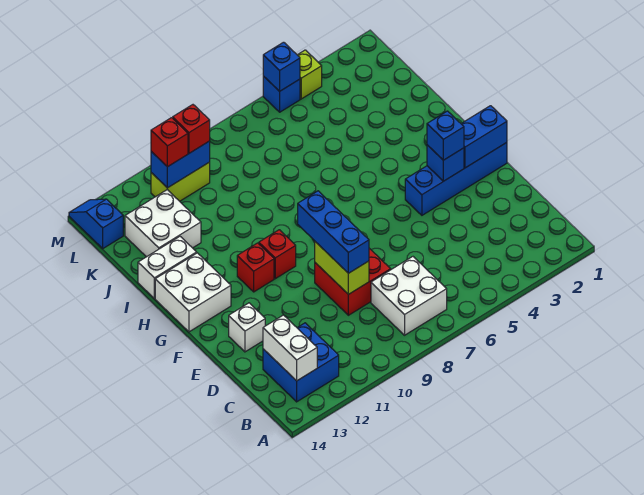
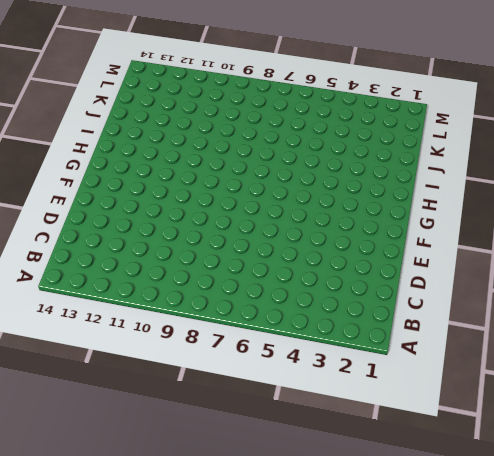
none -> white 2x2 brick [371,257,447,335]
none -> blue 2x2 brick [263,323,339,402]
none -> red 2x2 brick [315,248,391,315]

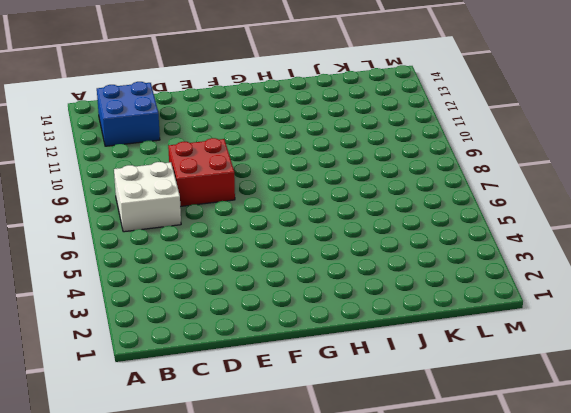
none -> white 1x1 brick [229,303,265,352]
none -> blue 1x4 brick [405,143,507,215]
none -> red 1x1 brick [259,230,296,279]

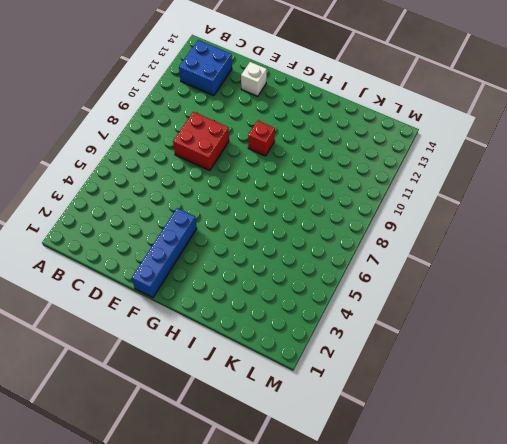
none -> white 2x2 brick [371,257,447,335]
none -> red 1x1 brick [237,243,274,292]
none -> white 2x2 brick [155,253,231,332]

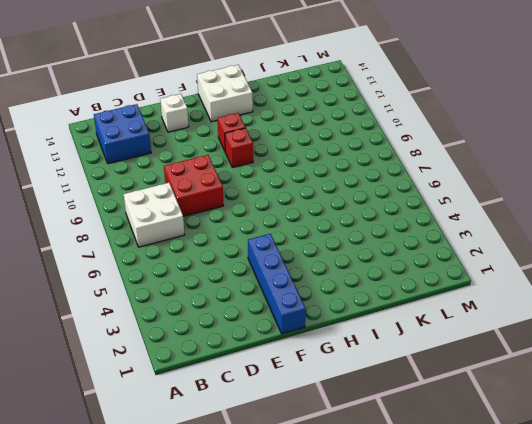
none -> white 1x2 brick [138,237,197,299]
none -> white 2x2 brick [125,190,201,257]
none -> lime 1x2 brick [151,162,210,201]

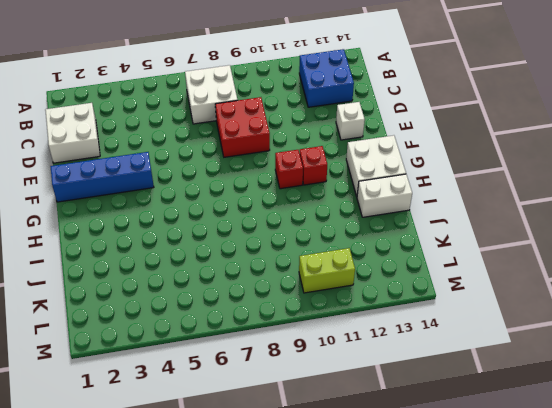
white 2x2 brick [45,103,100,163] -> white 2x2 brick moved to [125,190,201,257]
none -> blue 1x2 slope [69,199,123,248]
none -> lime 1x1 brick [298,50,322,99]
none -> blue 1x1 brick [263,76,300,112]

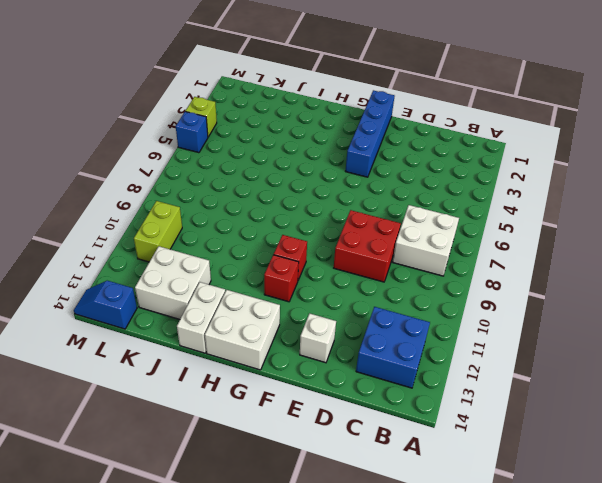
none -> white 1x2 brick [263,315,317,381]
none -> lime 1x2 brick [315,242,369,294]
none -> blue 1x2 brick [461,106,507,168]

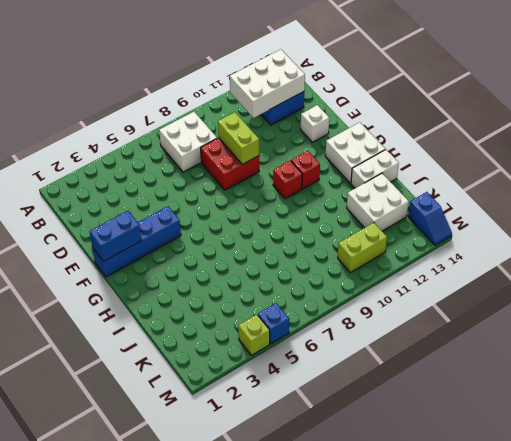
white 2x3 brick [230,49,305,118] -> white 1x2 brick [263,315,317,381]
none -> blue 1x1 brick [427,145,464,181]
none -> blue 1x2 brick [151,141,210,188]
none -> blue 1x1 brick [263,42,300,91]

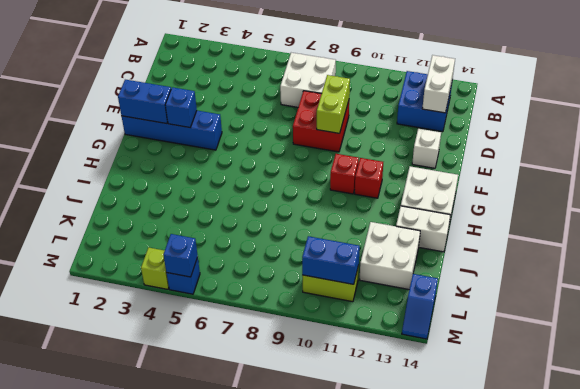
none -> blue 1x3 brick [298,191,369,273]
none -> blue 1x1 brick [427,111,464,160]
none -> red 1x1 brick [173,105,210,153]

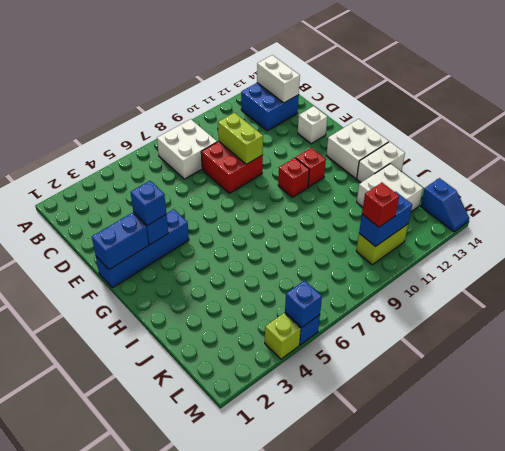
none -> blue 1x3 brick [298,191,369,273]
none -> red 1x1 brick [151,118,188,167]

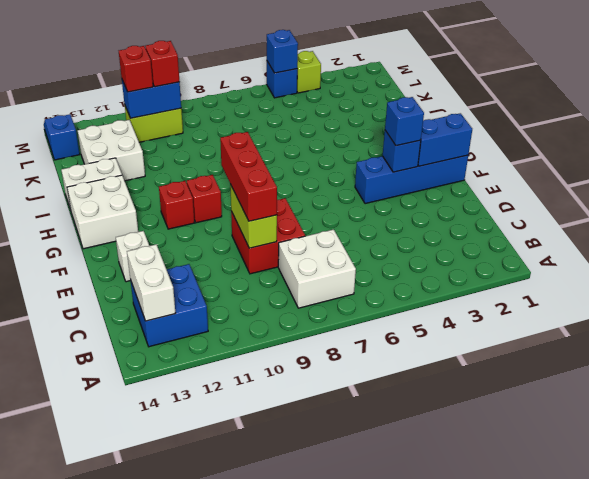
red 1x3 brick [220,132,277,221] -> blue 1x3 brick [298,191,369,273]

